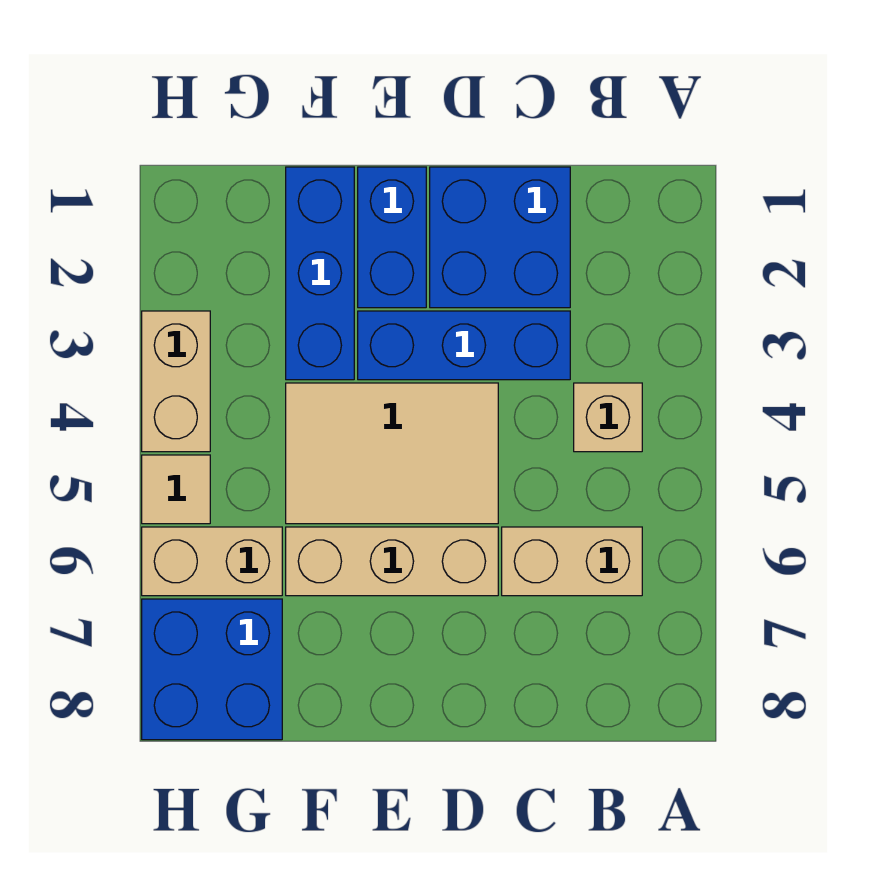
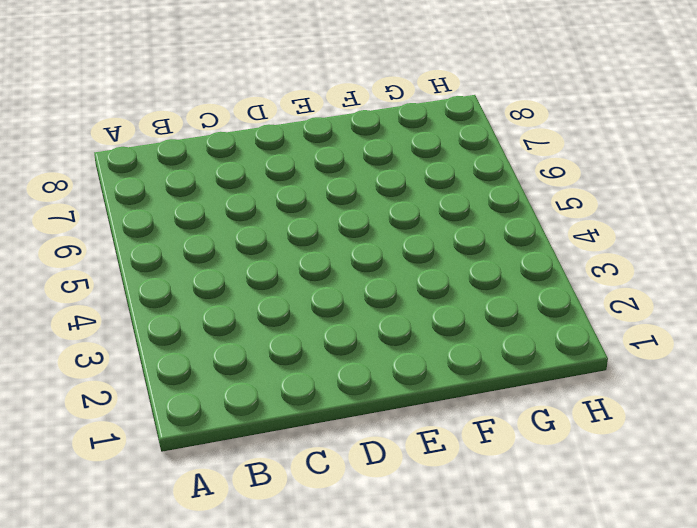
none -> tan 1x1 brick [574,383,642,452]
none -> tan 1x2 brick [502,527,642,596]
none -> blue 2x2 brick [430,167,570,308]

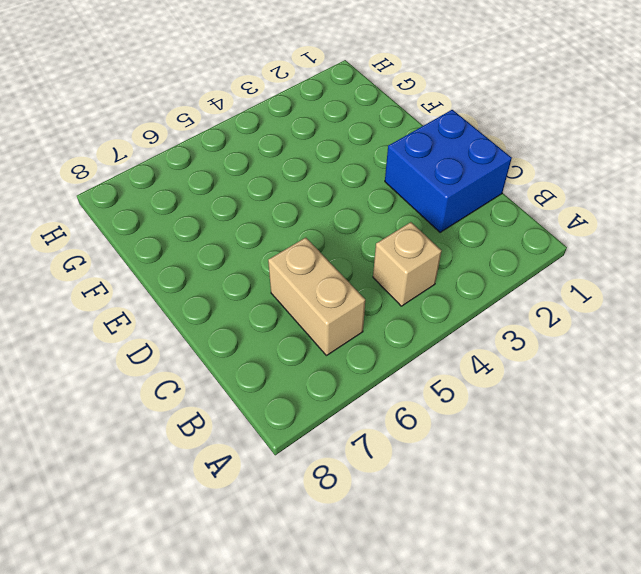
none -> blue 1x3 brick [358,311,570,380]
none -> tan 2x3 tile [286,383,498,524]
none -> tan 1x3 brick [286,527,498,596]

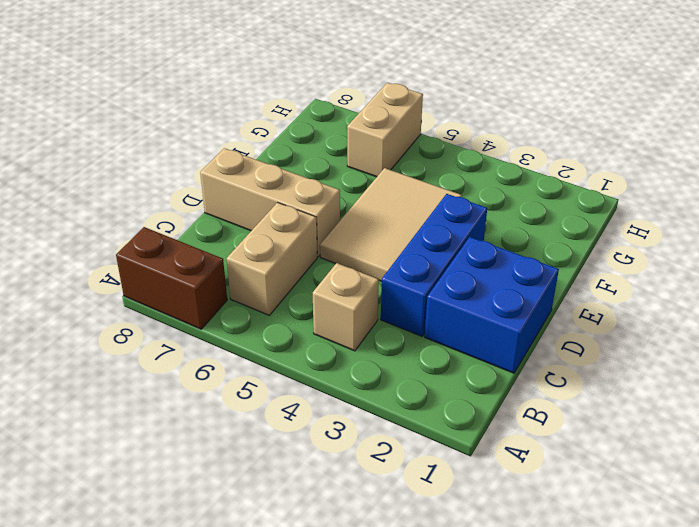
brown 1x2 brick [116,227,227,329] -> none
tan 1x3 brick [200,148,340,257] -> tan 1x3 brick turned to [286,527,498,596]
none -> blue 1x2 brick [358,167,426,308]
none -> blue 1x3 brick [286,167,354,380]
none -> blue 2x2 brick [142,599,282,740]

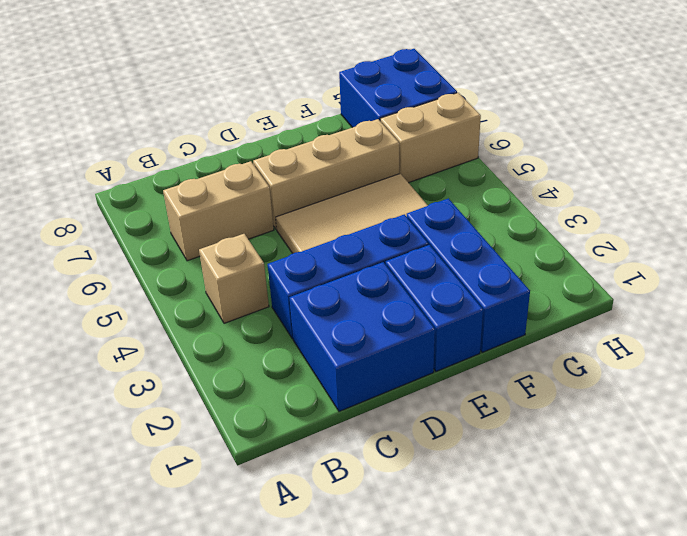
none -> tan 1x2 brick [142,311,210,452]
none -> tan 1x1 tile [142,455,210,524]

